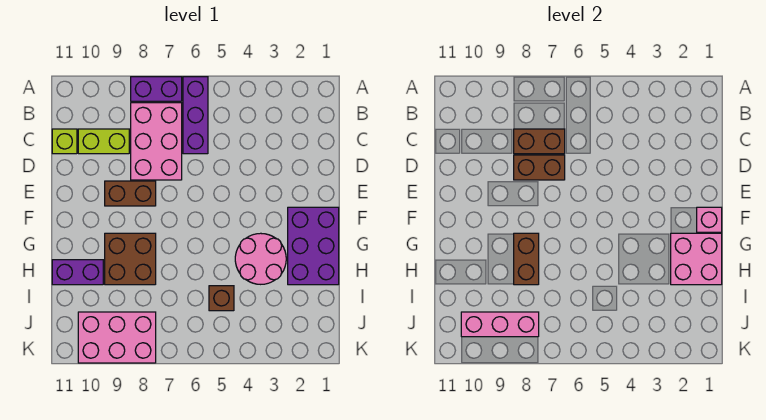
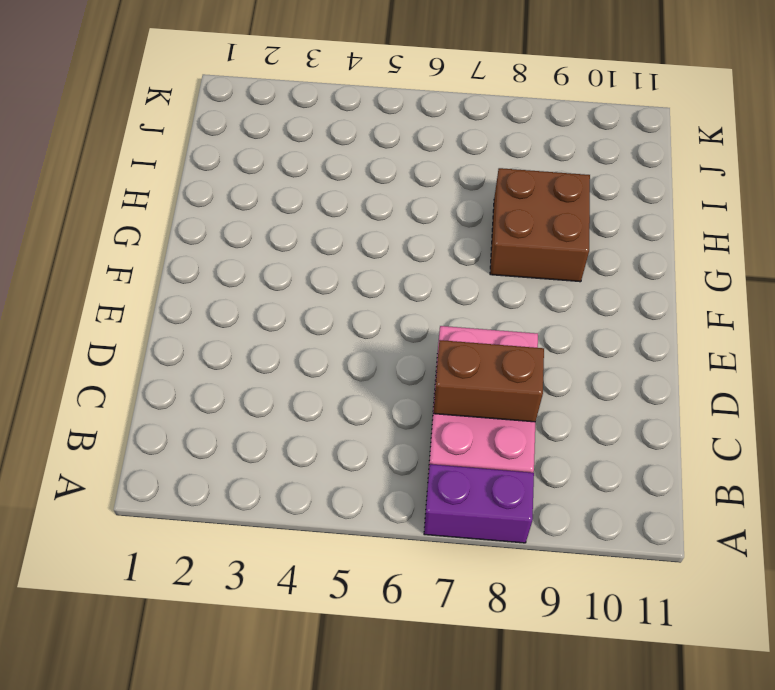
none -> purple 1x3 brick [183,77,208,154]
none -> lime 1x2 brick [78,129,129,154]
none -> lime 1x1 brick [52,129,77,154]

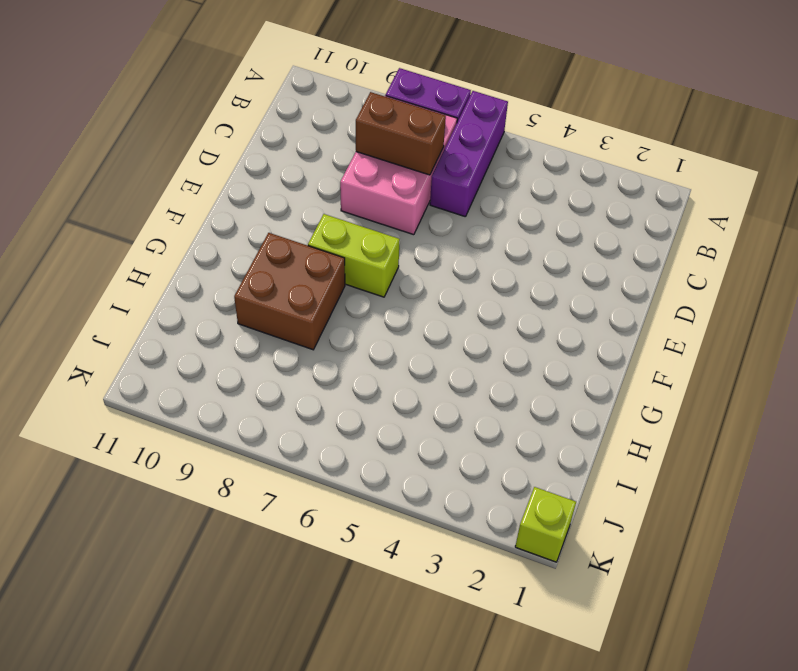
lime 1x2 brick [308,214,400,297] -> lime 1x2 brick moved to [78,129,129,154]
lime 1x1 brick [515,487,576,562] -> lime 1x1 brick moved to [52,129,77,154]
none -> brown 1x2 brick [105,181,156,206]
none -> purple 2x3 brick [288,207,339,285]
none -> pink 2x2 round brick [235,233,286,284]

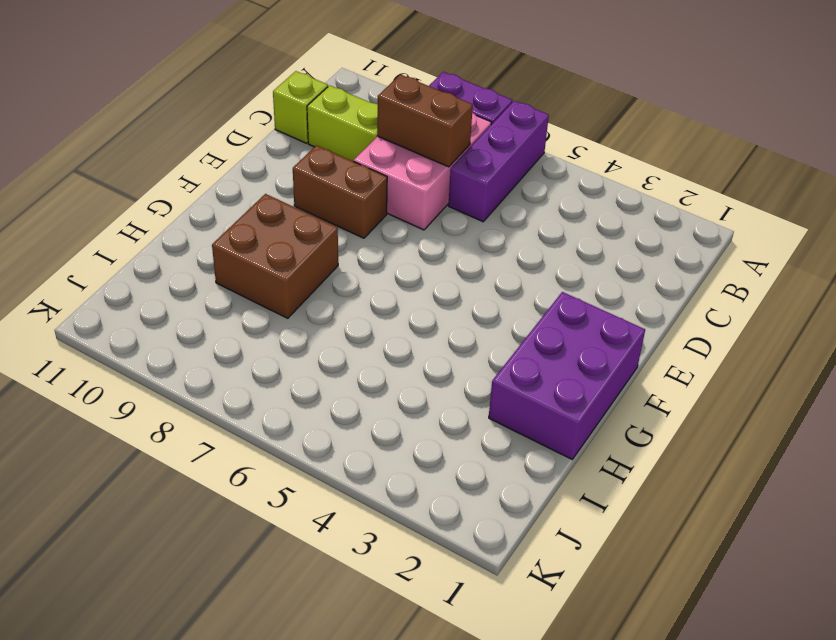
none -> pink 2x2 round brick [235,233,286,284]
none -> purple 1x2 brick [52,260,103,285]
none -> brown 1x1 brick [209,286,234,311]

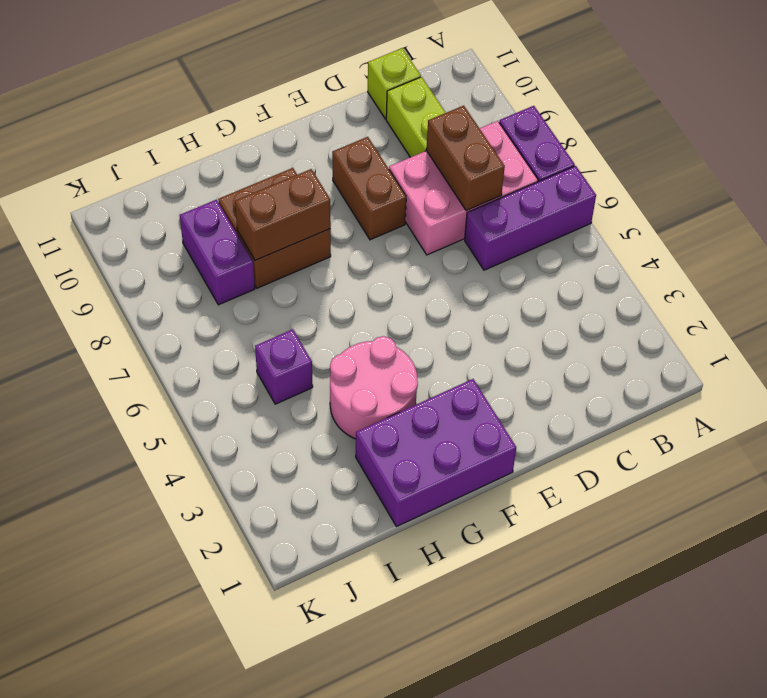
purple 1x1 brick [255,329,313,404] -> brown 1x1 brick [209,286,234,311]
purple 1x2 brick [180,200,255,305] -> purple 1x2 brick moved to [52,260,103,285]
none -> pink 2x3 brick [78,312,156,363]
none -> brown 1x2 brick [514,155,565,180]
none -> pink 1x1 brick [697,207,722,232]

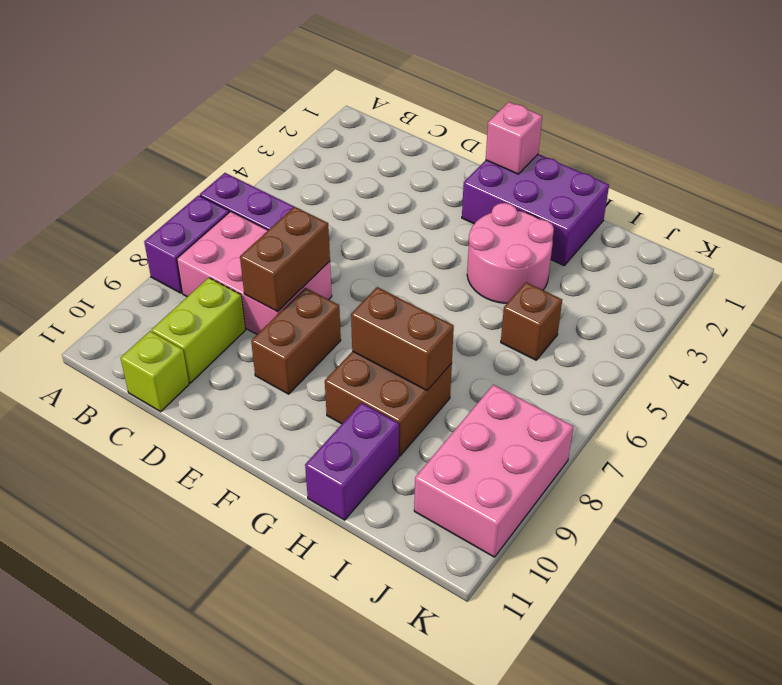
none -> brown 1x2 brick [514,129,565,154]
none -> pink 2x2 brick [671,233,722,285]
none -> pink 1x3 brick [461,312,539,337]

